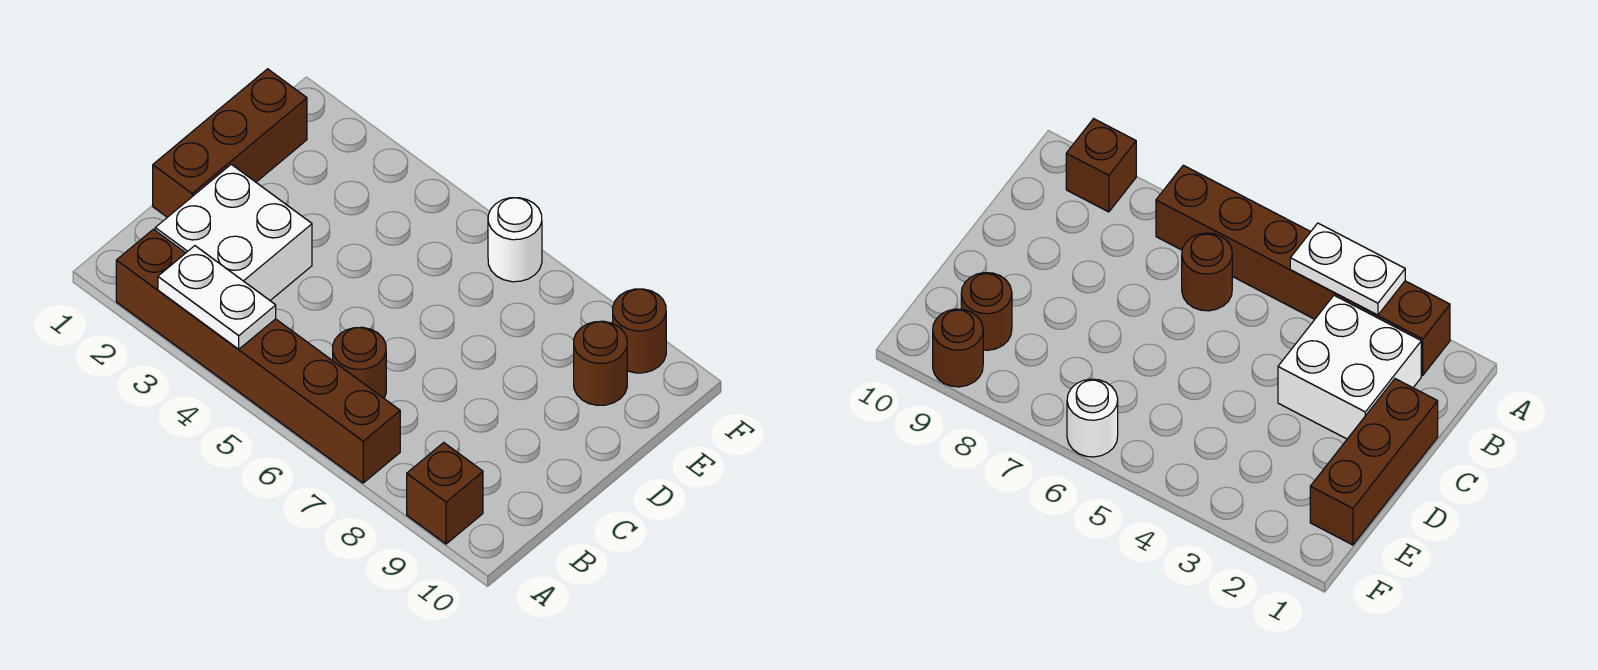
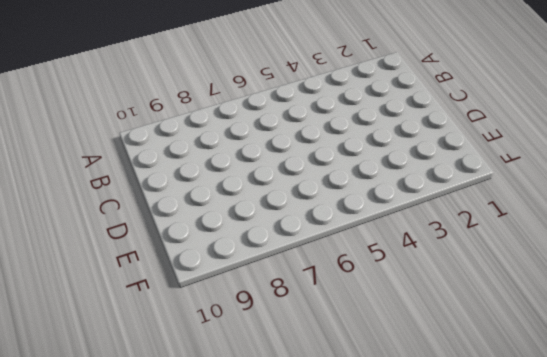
none -> brown 1x6 brick [116,229,400,483]
none -> brown 1x1 brick [407,443,483,544]

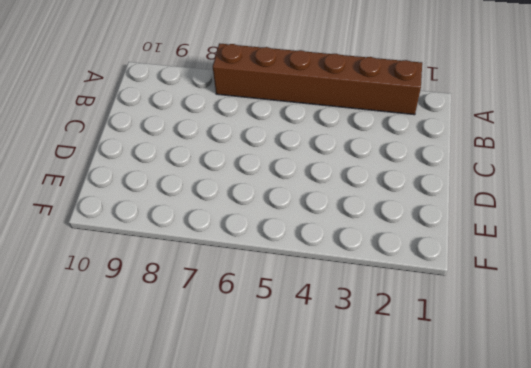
none -> brown 1x1 brick [407,443,483,544]
none -> white 2x2 brick [155,164,312,300]

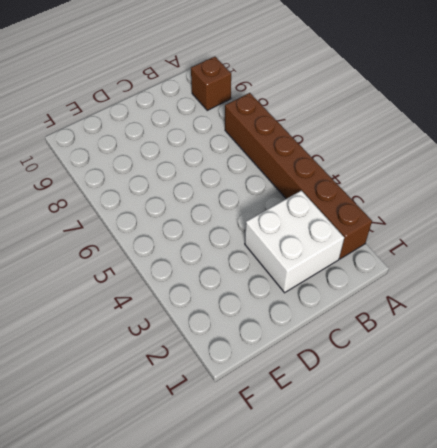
none -> brown 1x1 round brick [332,327,386,398]
none -> brown 1x3 brick [153,69,307,217]

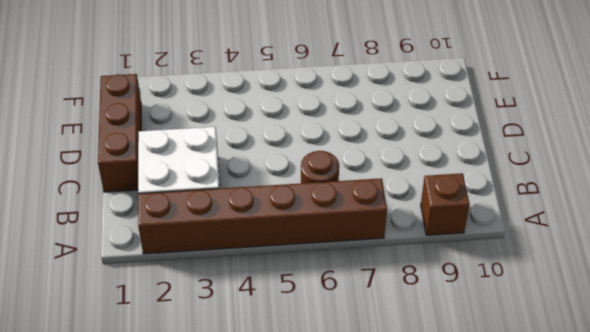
none -> brown 1x1 round brick [574,321,627,405]
none -> white 1x1 round brick [488,198,542,282]

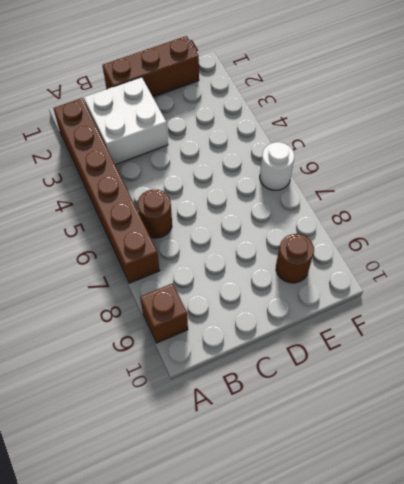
none -> brown 1x1 round brick [613,289,666,373]
none -> white 1x2 plate [158,246,276,349]

